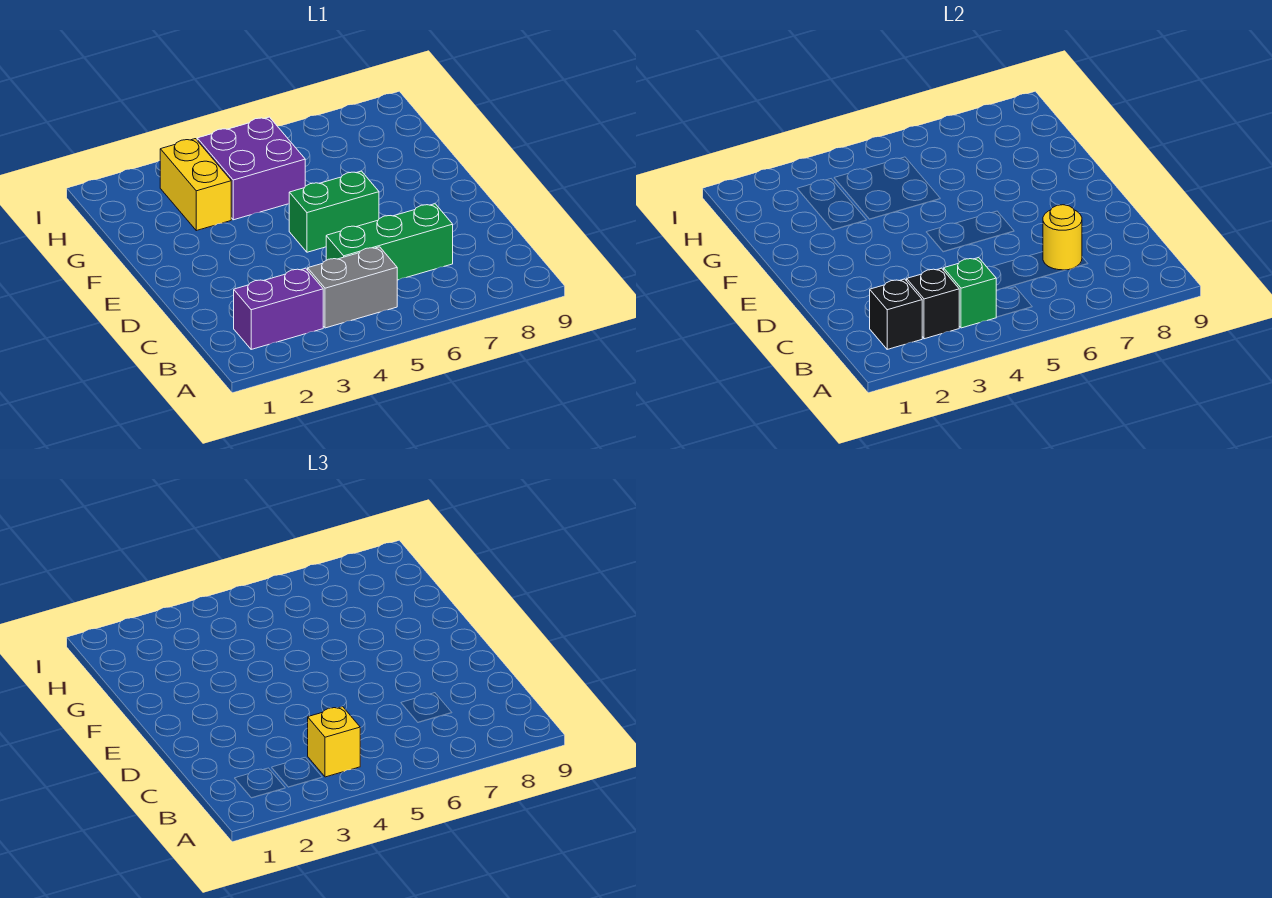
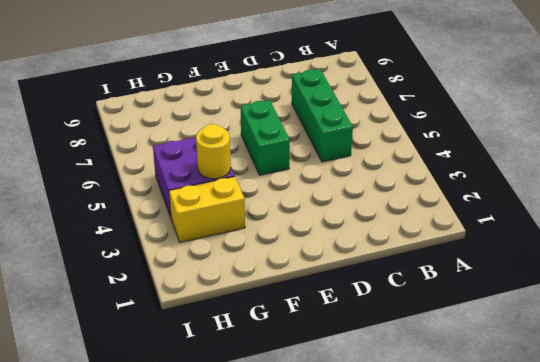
yellow 1x1 round brick [196,124,231,179] -> yellow 1x1 round brick moved to [1043,205,1082,270]
none -> purple 1x2 brick [234,268,323,349]
none -> grey 1x2 brick [308,247,397,328]

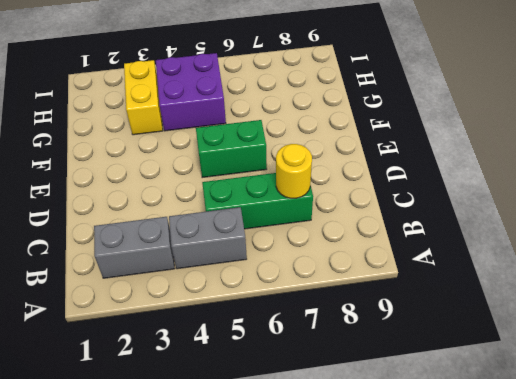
grey 1x2 brick [94,217,174,278] -> purple 1x2 brick [234,268,323,349]
none -> black 1x1 brick [870,279,922,349]
none -> black 1x1 brick [907,268,959,339]

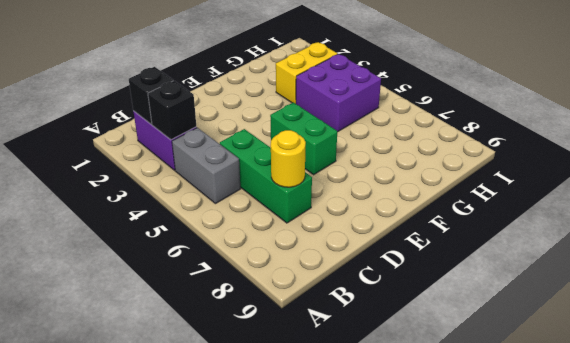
none -> green 1x1 brick [944,258,996,328]
none -> yellow 1x1 brick [308,707,360,777]

